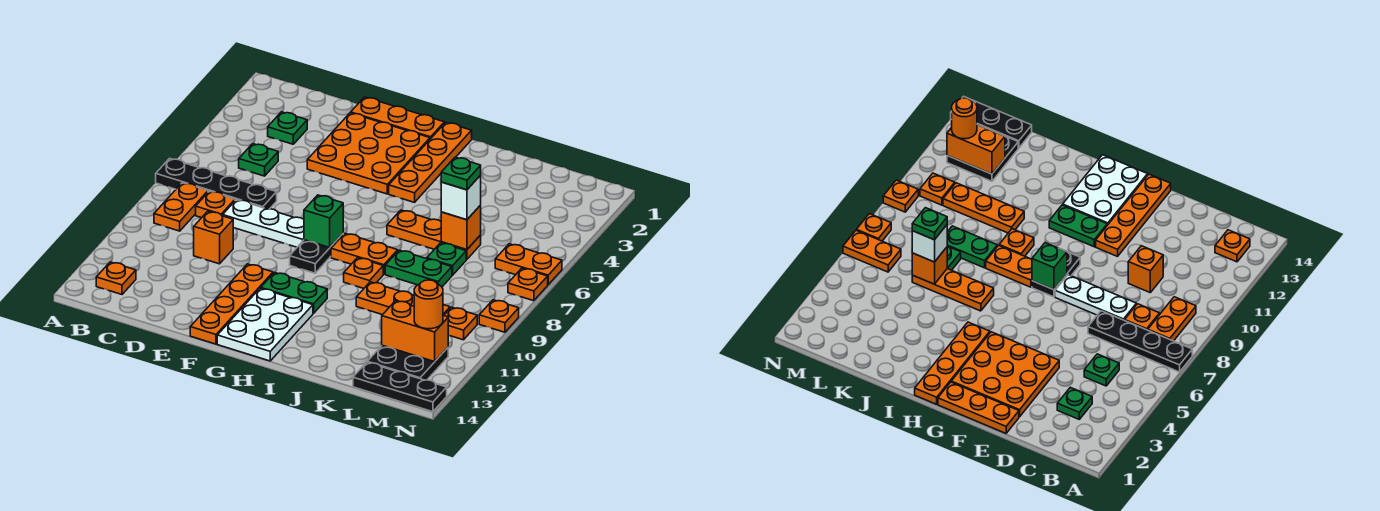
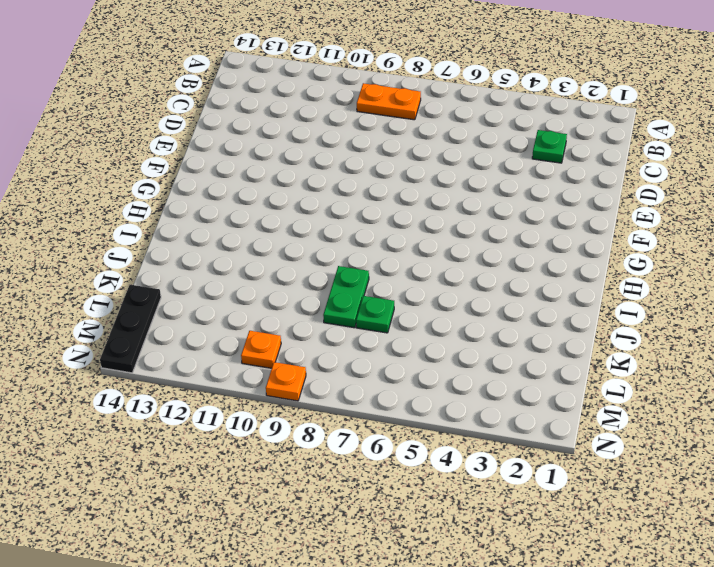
none -> black 1x4 plate [156,158,277,209]
none -> orange 1x1 plate [96,262,136,294]
none -> green 1x1 plate [239,144,278,176]
none -> orange 1x1 plate [196,191,235,218]

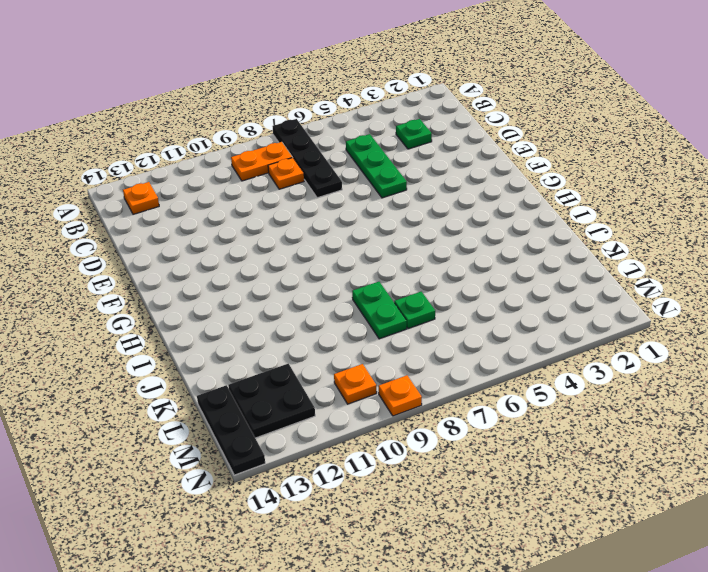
green 1x3 plate [346,134,407,198] -> green 1x1 plate [239,144,278,176]
none -> white 1x3 plate [223,200,304,247]
none -> orange 1x1 brick [194,211,233,264]
none -> orange 1x3 plate [351,97,444,139]
none -> orange 3x3 plate [307,113,430,194]

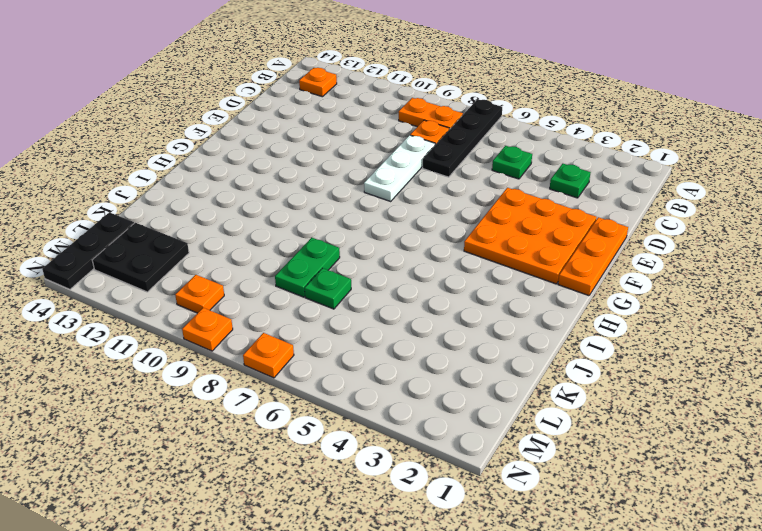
none -> orange 1x1 brick [194,211,233,264]
none -> orange 1x4 plate [190,264,273,344]
none -> black 1x2 plate [290,234,343,273]
none -> green 1x2 plate [261,273,327,313]

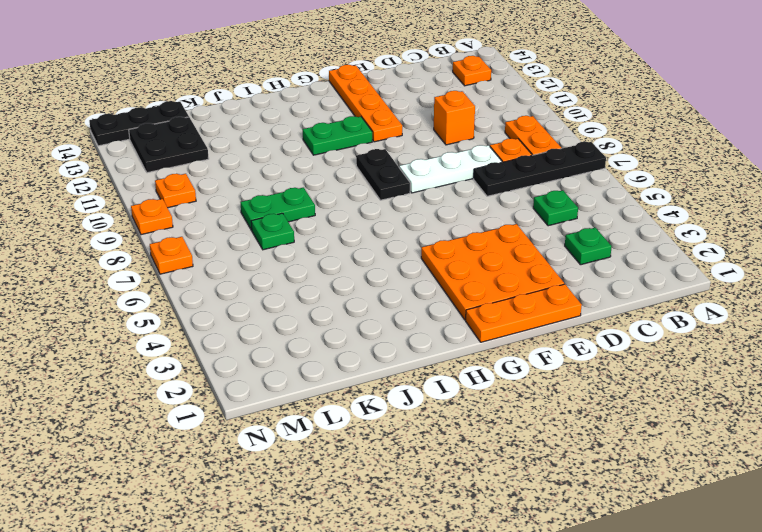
none -> white 2x3 plate [217,288,313,361]
none -> orange 1x4 plate [389,122,472,202]
none -> orange 1x2 plate [331,233,398,274]
none -> orange 1x3 plate [387,210,481,259]

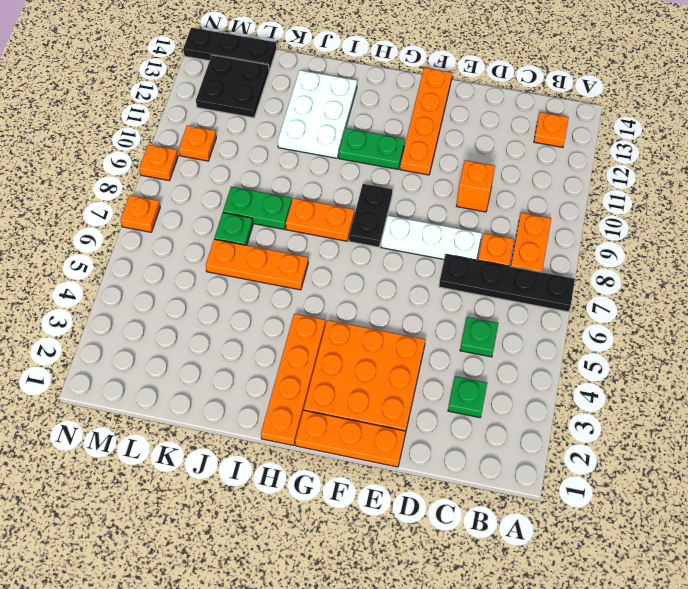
white 2x3 plate [278,70,357,158] -> white 2x3 plate moved to [217,288,313,361]
none -> orange 1x1 plate [344,258,383,288]
none -> orange 1x3 plate [356,282,450,316]
none -> orange 1x2 plate [495,244,562,285]
none -> green 1x1 brick [304,195,343,247]

